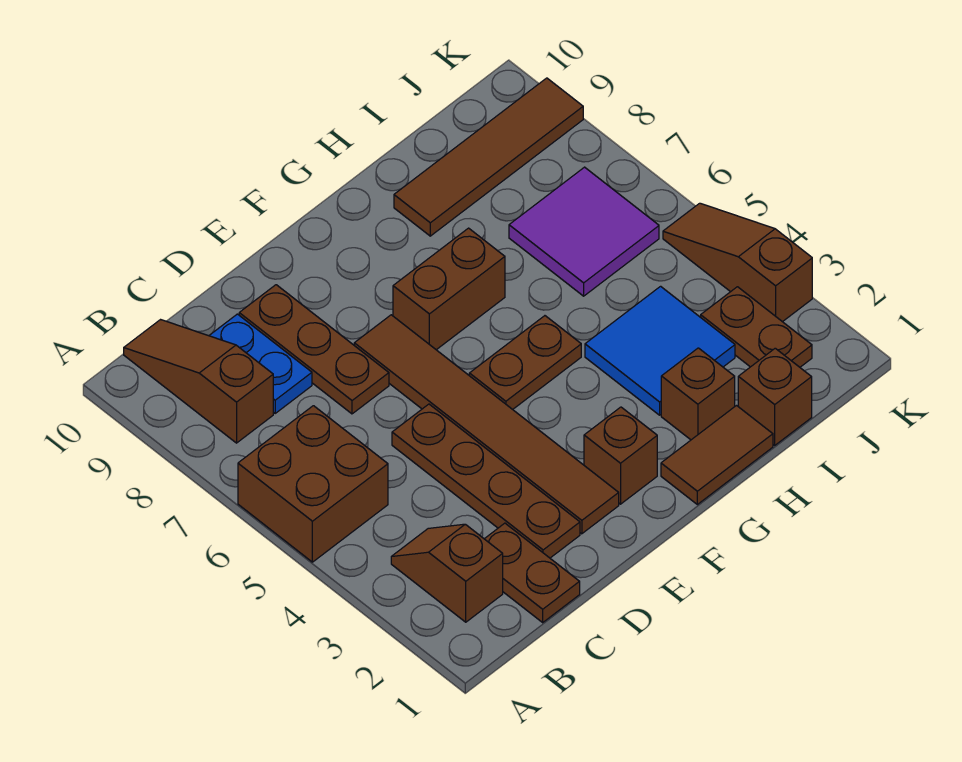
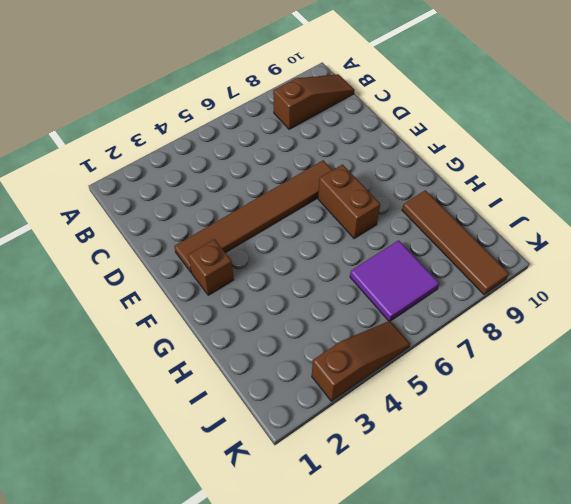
none -> brown 2x2 brick [238,406,388,562]
none -> brown 1x2 slope [391,524,503,622]
none -> brown 1x2 plate [485,523,580,622]

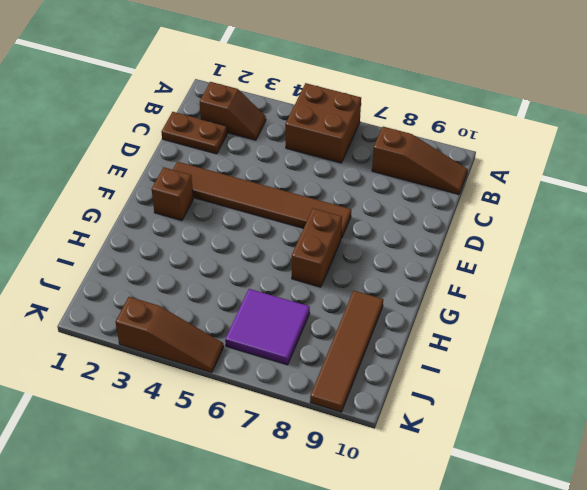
none -> blue 1x2 plate [209,314,312,413]
none -> brown 1x4 plate [392,404,580,558]
none -> brown 1x3 plate [239,285,389,414]

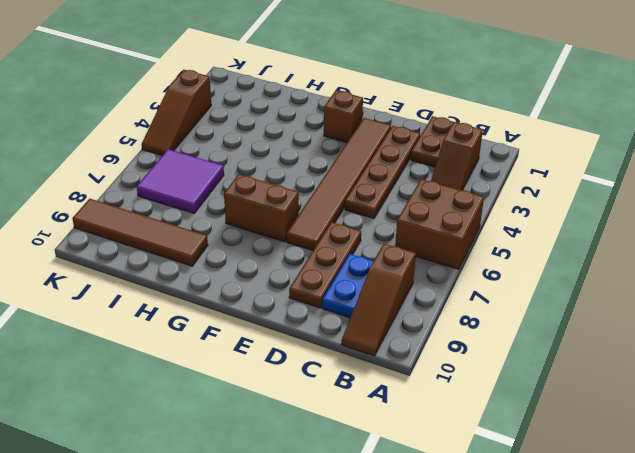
none -> brown 1x2 plate [469,316,581,409]
none -> brown 1x2 tile [661,406,773,504]
none -> brown 1x1 brick [661,348,735,440]

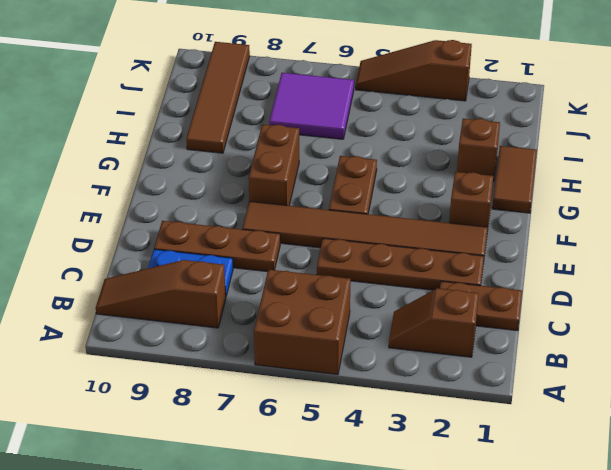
none -> blue 2x2 tile [585,286,735,415]
none -> brown 1x1 brick [738,348,812,445]
none -> brown 1x2 plate [701,287,812,367]

